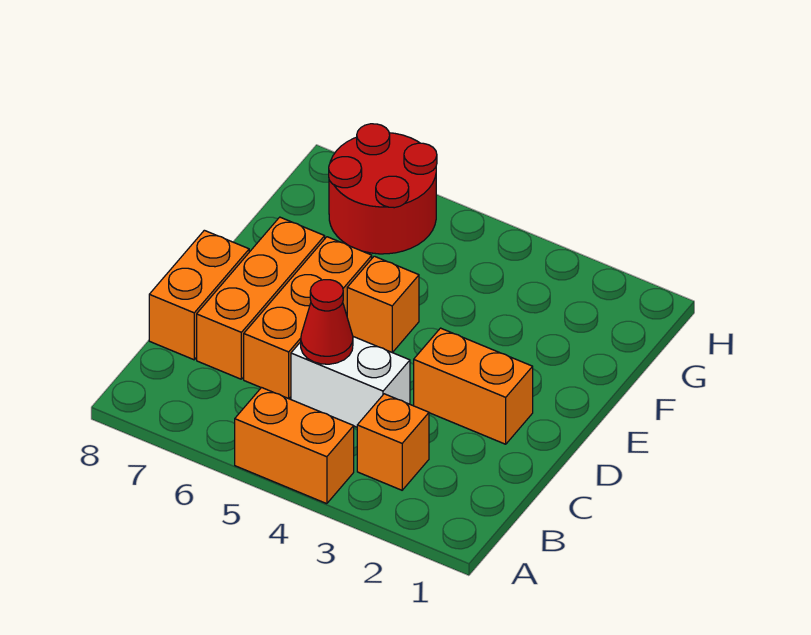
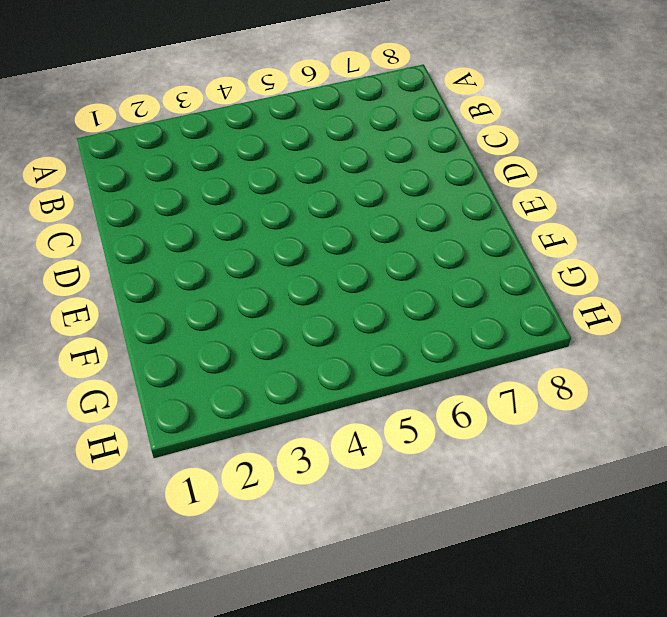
none -> orange 1x2 brick [235,388,354,504]
none -> orange 1x1 brick [357,394,429,490]

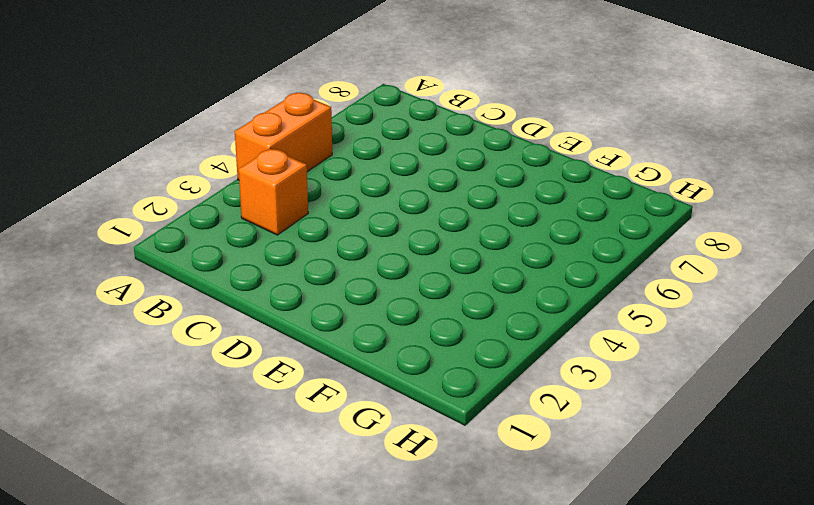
none -> white 1x2 brick [291,337,410,427]
none -> orange 1x3 brick [244,237,372,398]

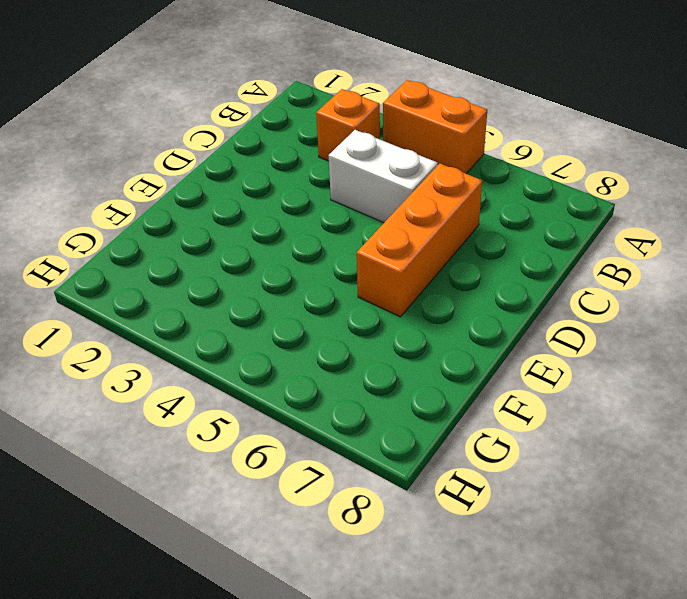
none -> orange 1x3 brick [197,217,325,379]
none -> orange 1x2 brick [149,230,249,360]

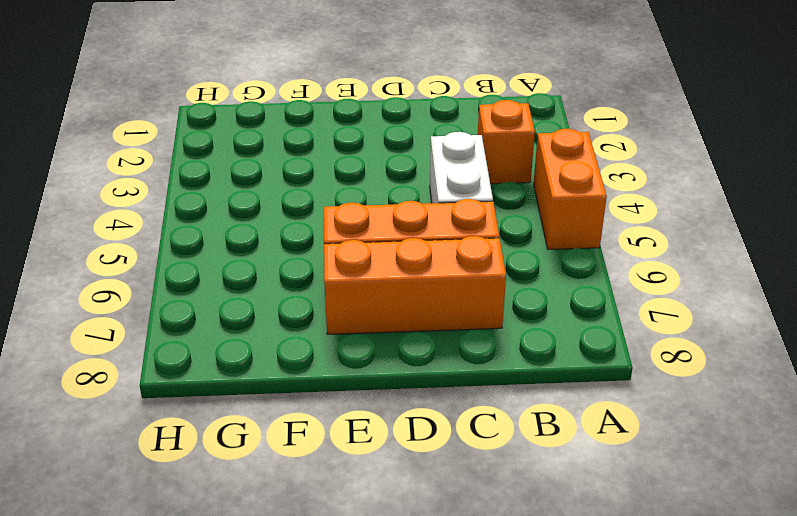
none -> orange 1x2 brick [149,230,249,360]
none -> orange 1x2 brick [414,328,533,444]

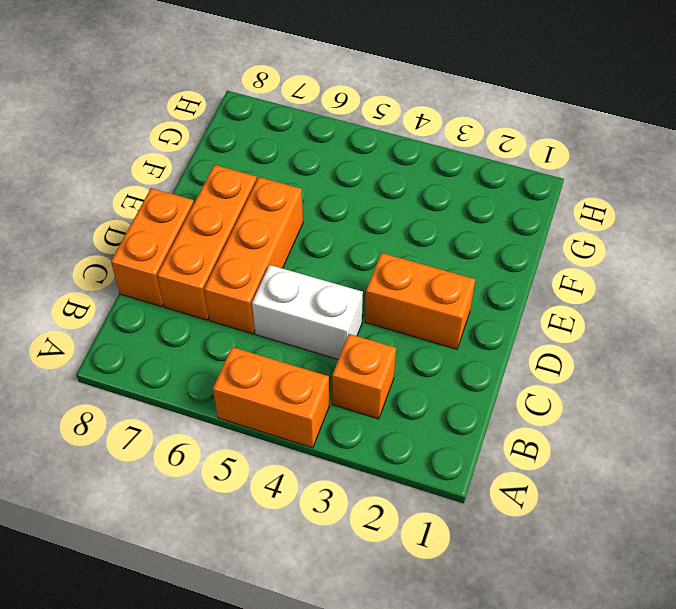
none -> orange 1x1 brick [347,256,419,353]
none -> red 2x2 round brick [329,124,437,254]

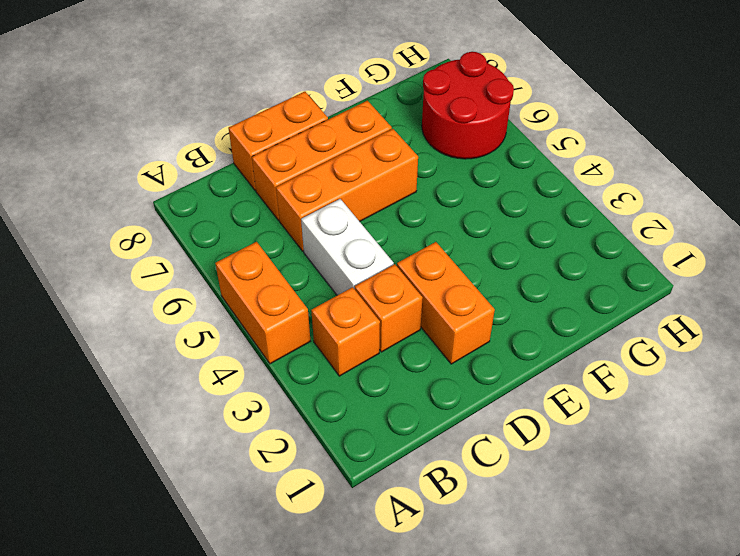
orange 1x1 brick [355,264,423,352] -> orange 1x1 brick moved to [347,256,419,353]
none -> red 1x1 cone [301,280,353,364]

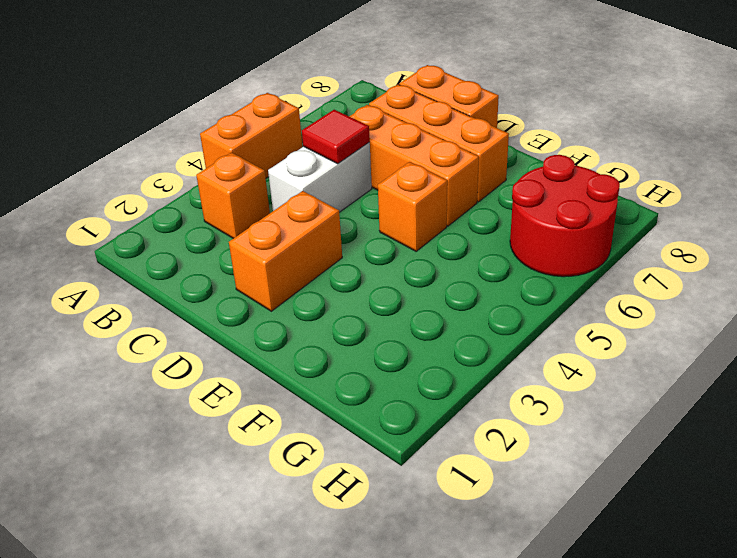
red 1x1 tile [302,110,370,164] -> red 1x1 cone [301,280,353,364]

